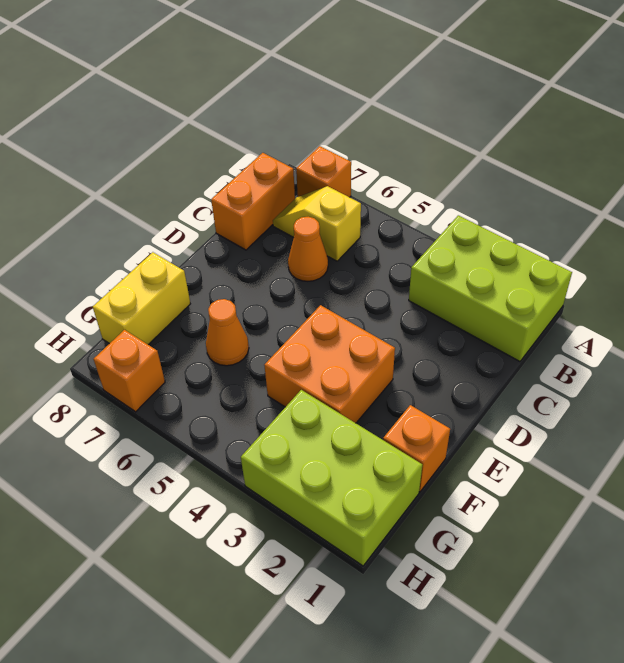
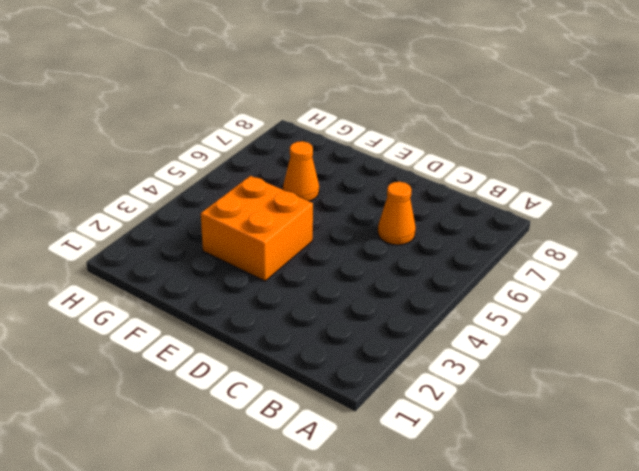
none -> lime 2x3 brick [409,215,572,361]
none -> orange 1x1 brick [296,146,351,197]

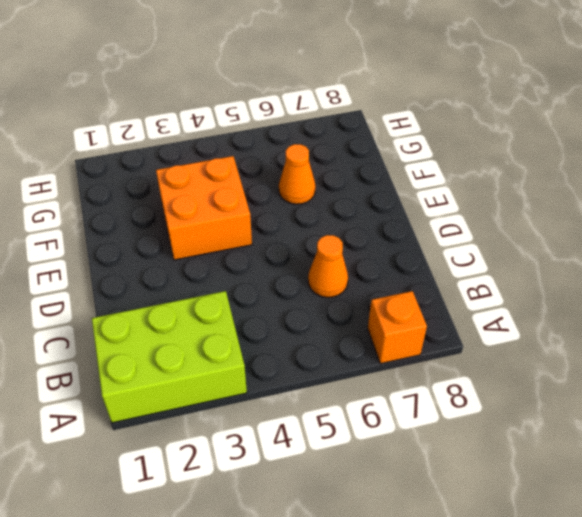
none -> yellow 1x2 slope [273,186,361,261]
none -> orange 1x2 brick [211,153,295,250]

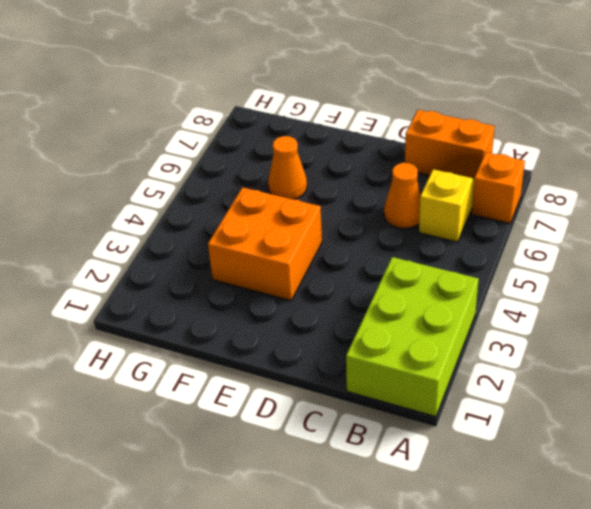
none -> orange 1x1 brick [383,405,450,492]
none -> yellow 1x2 brick [93,252,190,345]

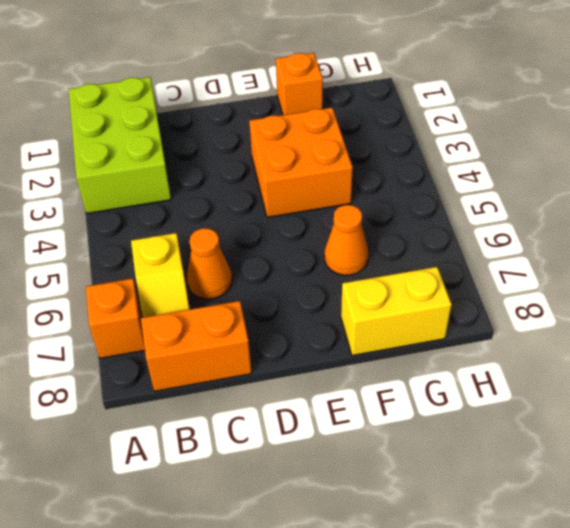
none -> lime 2x3 brick [241,390,422,566]
none -> orange 1x1 brick [94,330,165,412]

